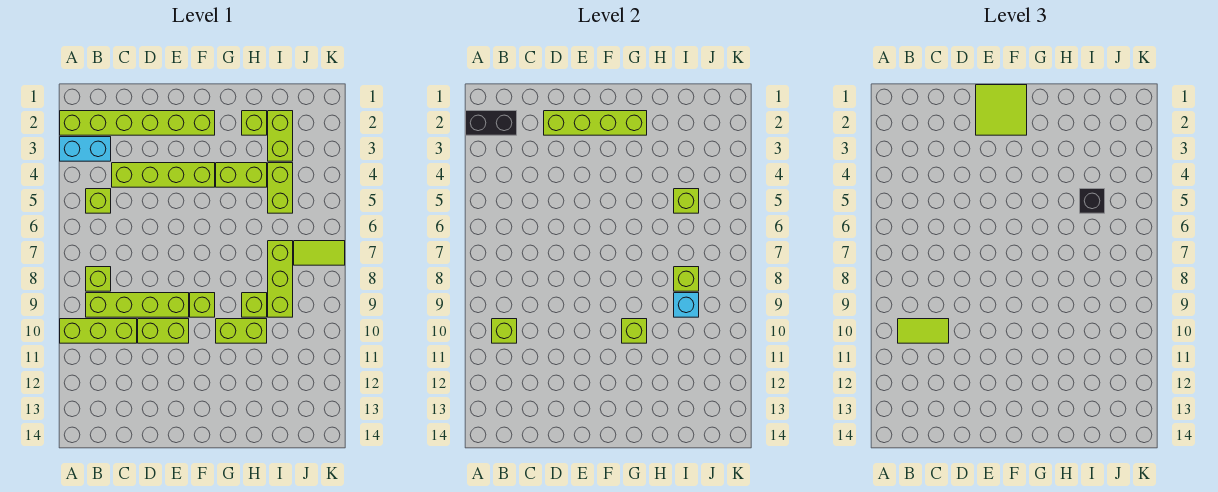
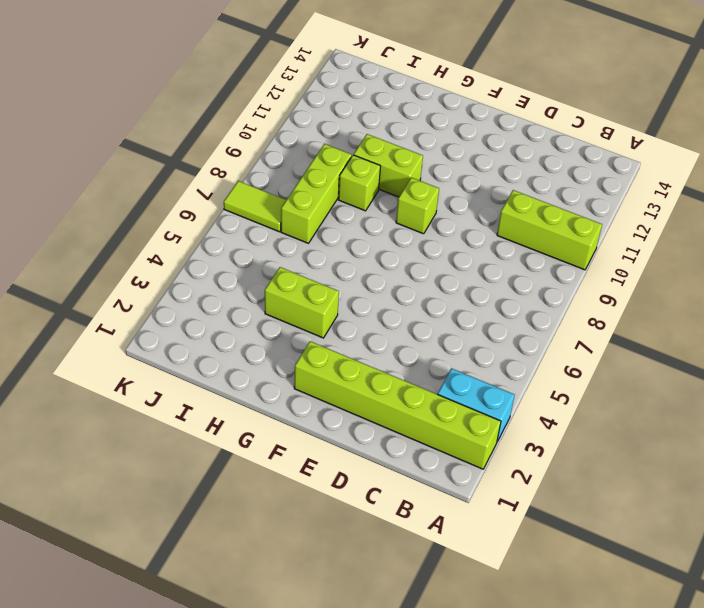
none -> lime 1x1 brick [86,189,111,213]
none -> lime 1x1 brick [86,267,111,291]
none -> lime 1x4 brick [86,293,189,317]

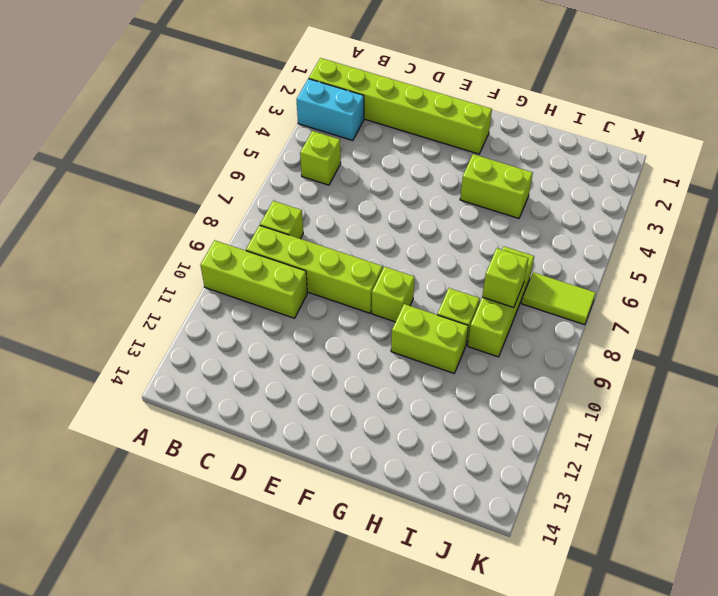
none -> lime 1x4 brick [112,163,215,187]
none -> lime 1x2 brick [138,319,189,343]
none -> lime 1x1 brick [242,111,267,135]

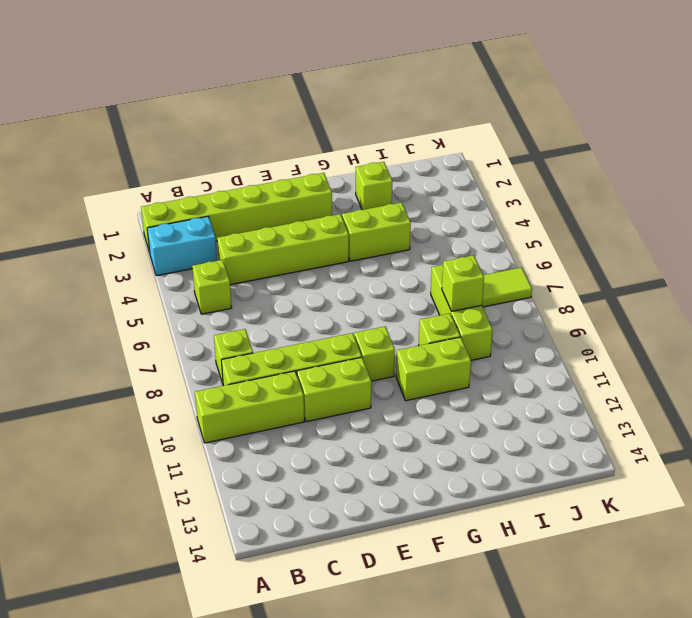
none -> lime 1x2 brick [268,111,293,161]
none -> lime 1x2 brick [268,163,293,213]
none -> black 1x2 brick [466,111,517,135]

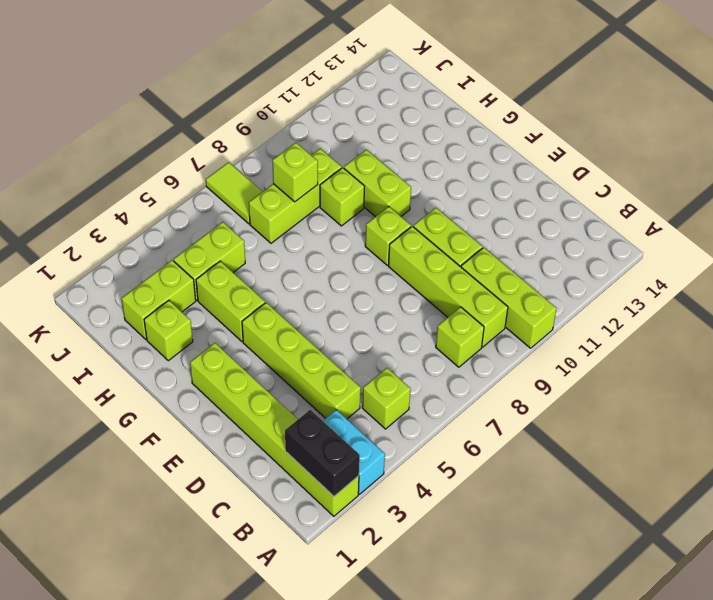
none -> lime 1x1 brick [492,319,517,343]
none -> lime 1x4 brick [544,111,647,135]
none -> lime 1x1 brick [622,319,647,343]

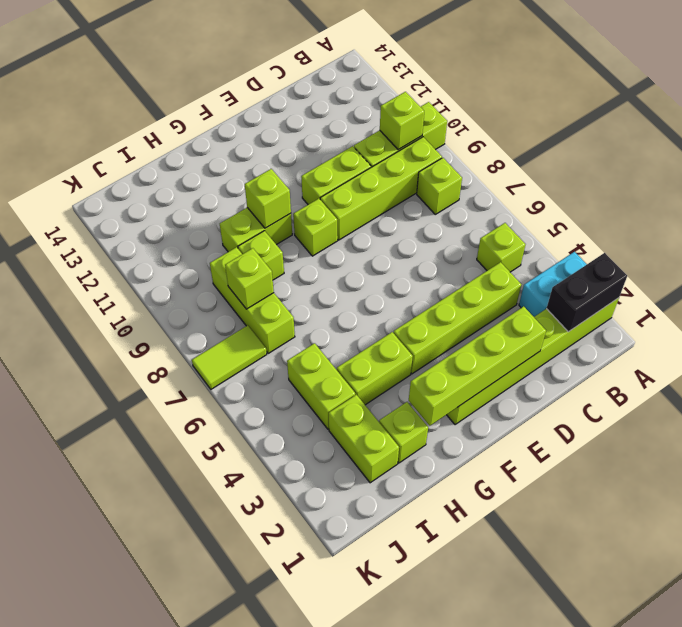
none -> lime 1x1 brick [674,189,699,213]
none -> cyan 1x1 brick [674,293,699,317]
none -> lime 1x2 tile [898,319,949,343]

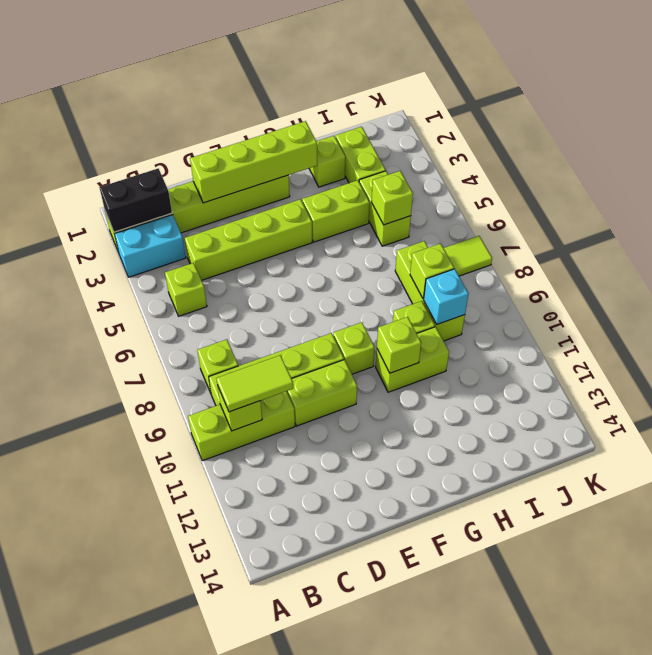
none -> lime 2x2 tile [976,85,1027,135]
none -> black 1x1 brick [1080,189,1105,213]

